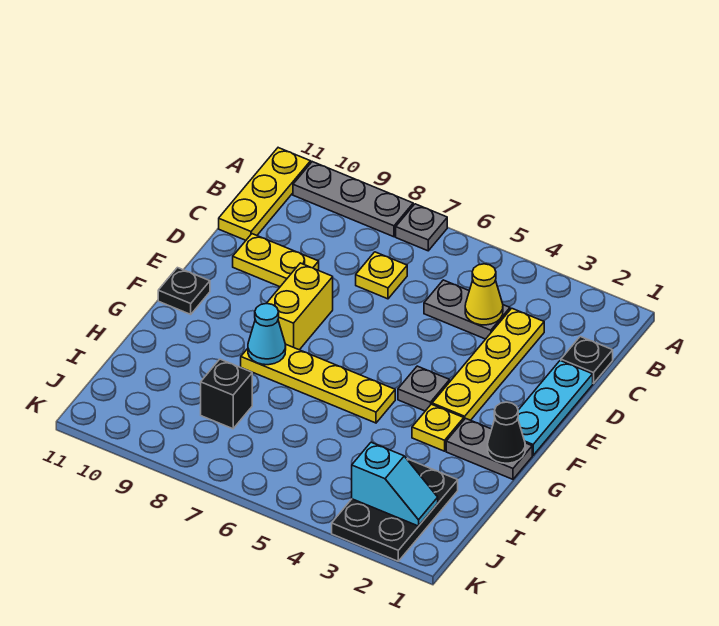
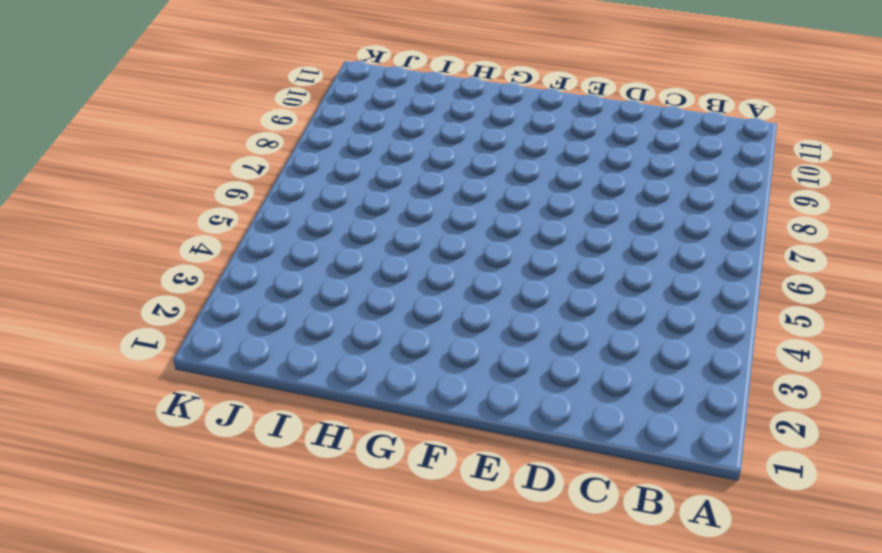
none -> grey 1x1 plate [396,204,447,251]
none -> grey 1x3 plate [293,162,413,237]
none -> yellow 1x3 plate [219,148,311,240]

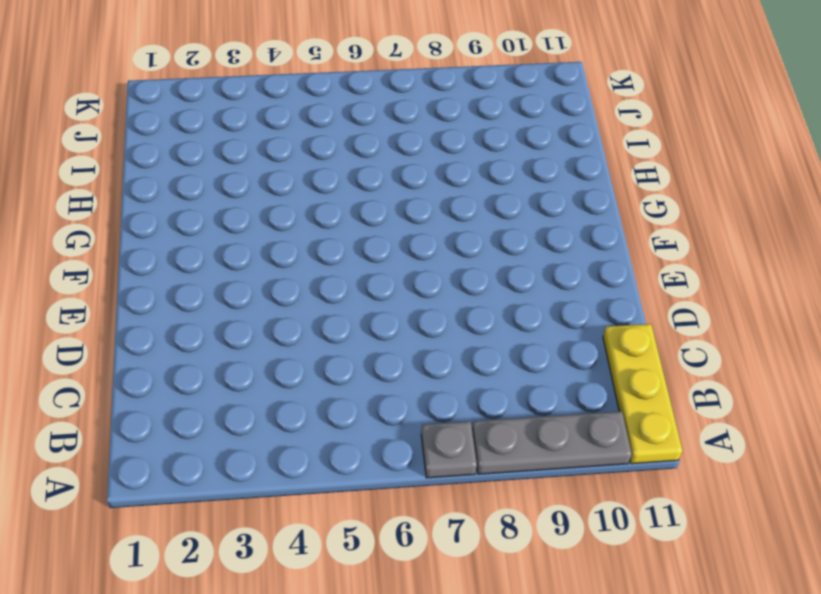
none -> black 1x1 plate [561,337,613,383]
none -> yellow 1x4 plate [432,308,544,420]
none -> grey 1x2 plate [424,280,510,339]

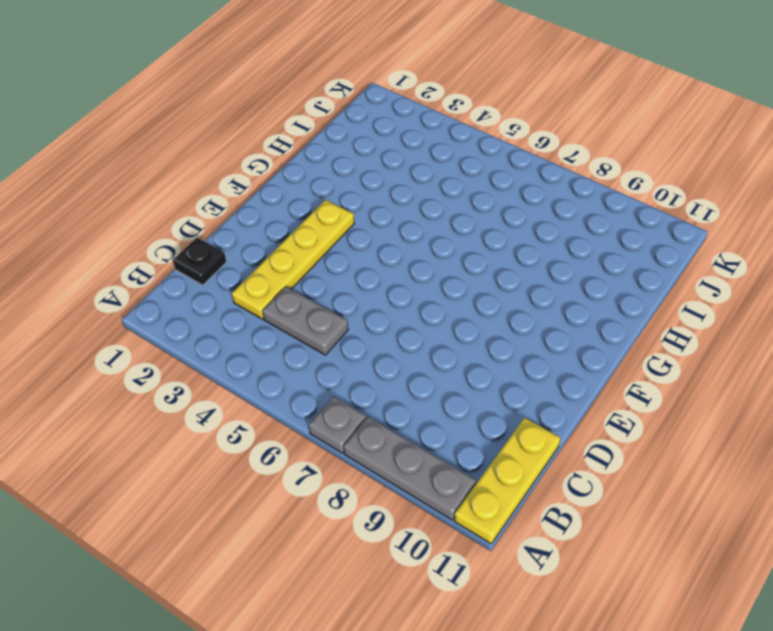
none -> yellow 1x1 plate [356,252,407,299]
none -> cyan 1x3 plate [518,361,593,455]
none -> yellow 1x2 plate [233,234,319,287]

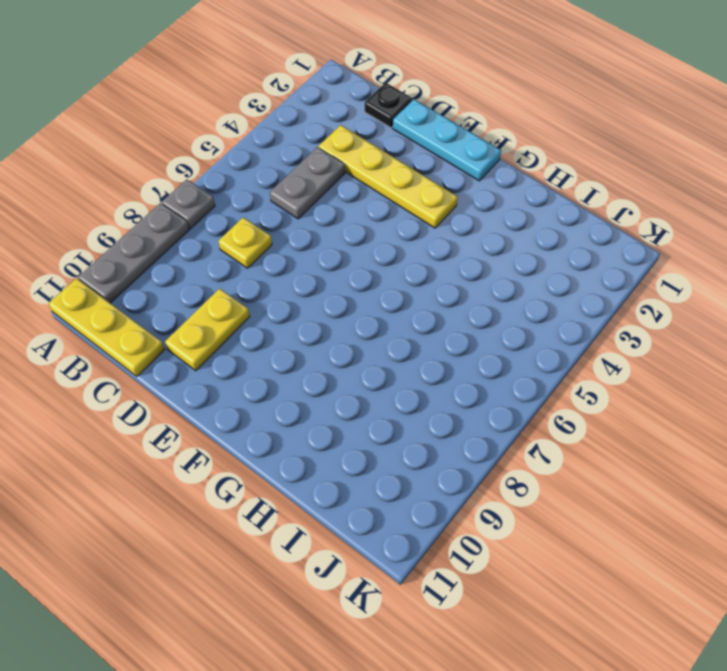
none -> yellow 1x2 brick [267,263,333,350]
none -> grey 1x1 plate [398,366,450,411]
none -> black 1x1 plate [158,268,210,314]

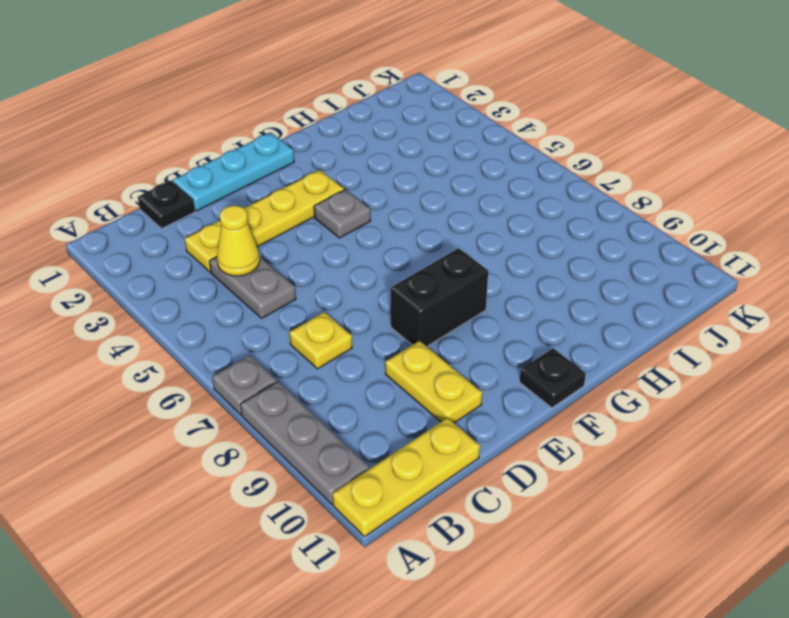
black 1x2 brick [391,248,488,346] -> yellow 1x2 brick [267,263,333,350]
none -> grey 1x2 plate [446,418,532,479]
none -> yellow 1x1 plate [412,404,464,451]
none -> yellow 1x4 plate [241,345,395,423]

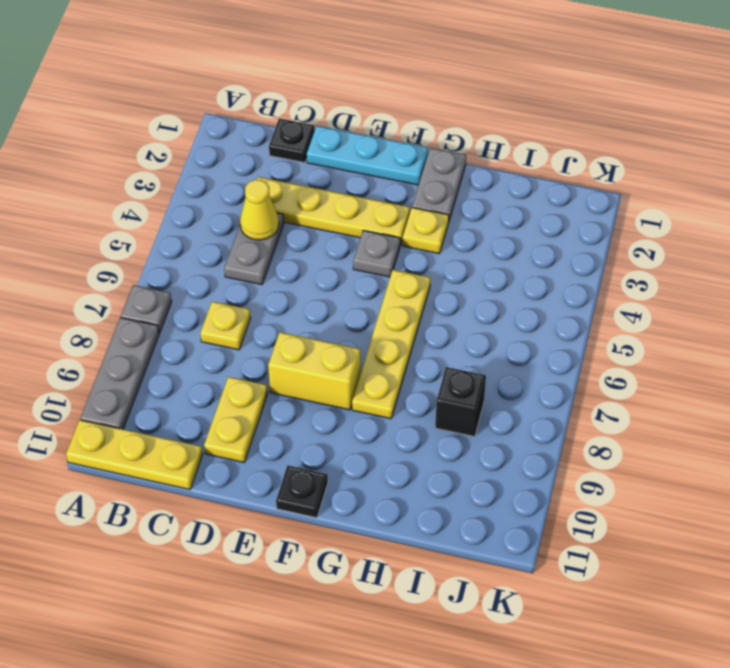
none -> black 2x3 plate [332,459,458,561]
none -> black 1x1 cone [488,402,525,463]
none -> cyan 1x1 cone [248,303,286,365]

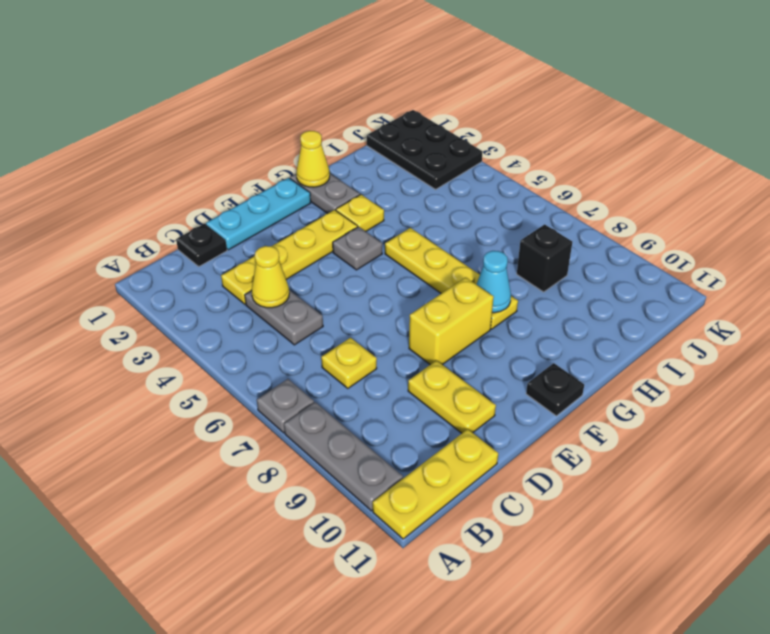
yellow 1x1 cone [296,131,330,187] -> black 1x1 cone [488,402,525,463]
black 2x3 plate [367,110,483,189] -> black 2x3 plate turned to [332,459,458,561]
none -> cyan 1x2 slope [352,442,438,526]

